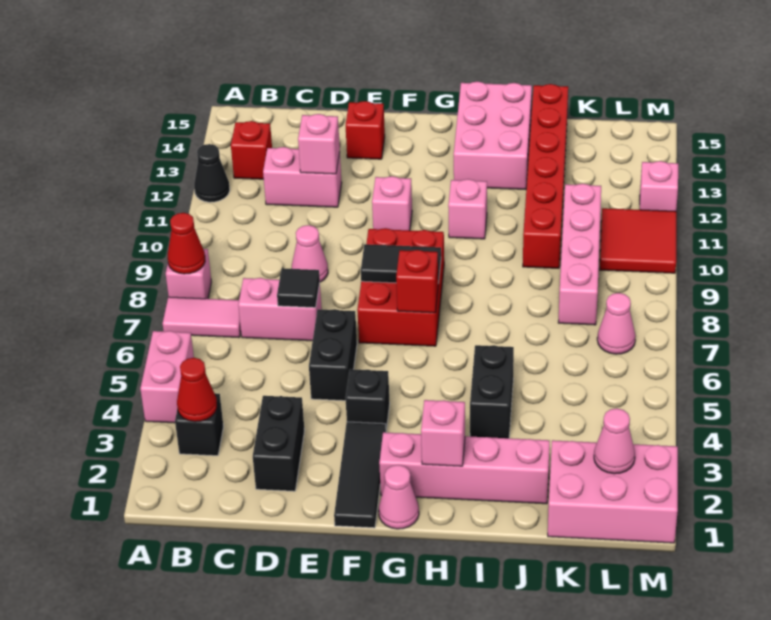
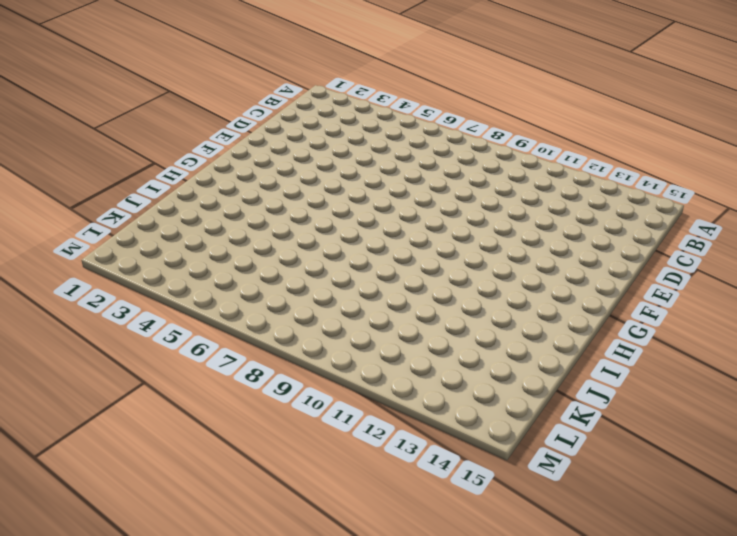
none -> pink 1x2 brick [140,331,194,423]
none -> pink 1x2 tile [163,297,241,338]
none -> pink 1x1 brick [166,249,211,299]
none -> black 1x1 cone [194,144,230,202]

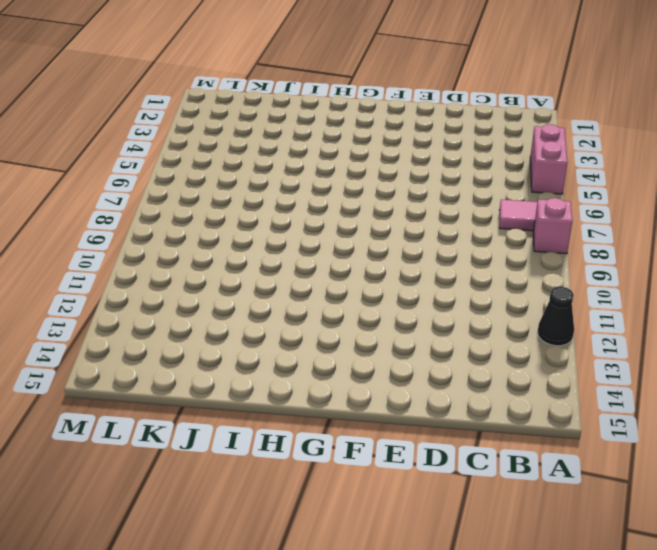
none -> black 1x1 brick [175,393,223,456]
none -> red 1x1 brick [231,121,272,179]
none -> pink 1x2 brick [238,278,322,341]
none -> pink 1x2 brick [263,147,342,207]

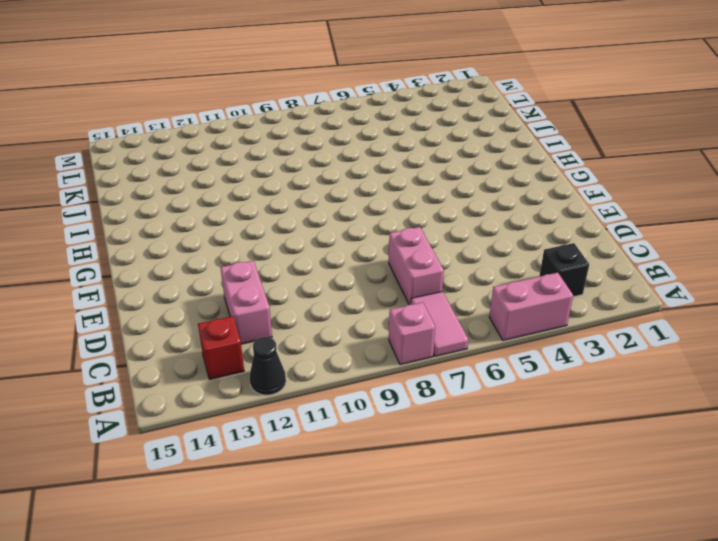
none -> black 1x2 brick [253,396,305,491]
none -> pink 1x1 cone [292,225,328,282]
none -> black 1x2 brick [309,309,357,401]
none -> red 1x1 brick [346,101,385,159]

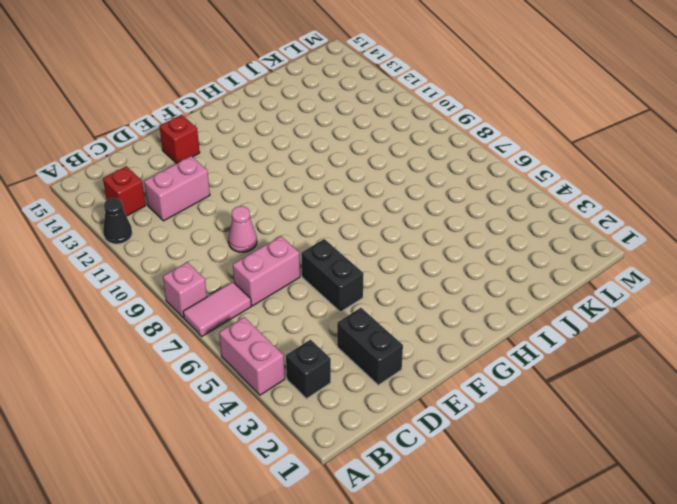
none -> black 1x3 tile [334,422,386,528]
none -> black 1x1 brick [345,369,390,430]
none -> red 2x3 brick [357,228,444,346]
none -> pink 1x1 brick [372,176,412,230]

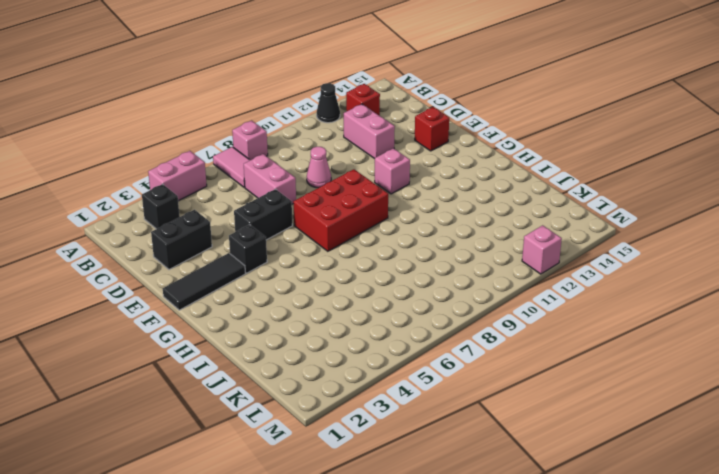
none -> pink 1x1 cone [379,465,419,529]
none -> pink 1x4 brick [379,432,550,504]
none -> pink 1x1 brick [448,179,487,239]
none -> pink 2x3 brick [454,81,532,189]

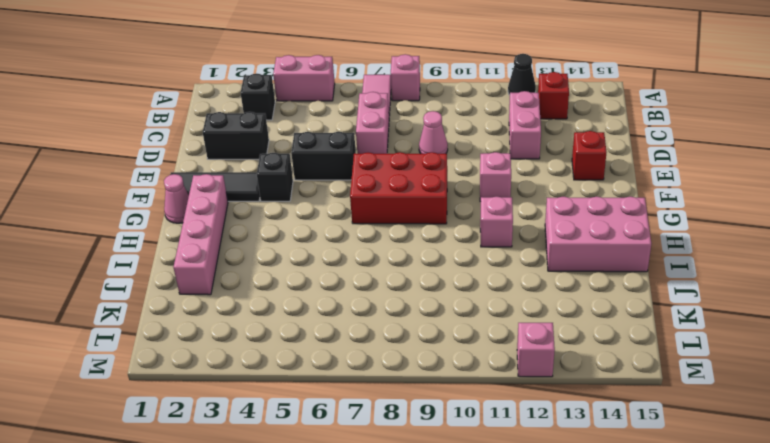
none -> black 1x2 brick [470,345,514,438]
none -> red 1x6 brick [523,84,568,268]
none -> pink 2x3 brick [548,440,678,543]
none -> pink 1x4 brick [558,184,601,325]

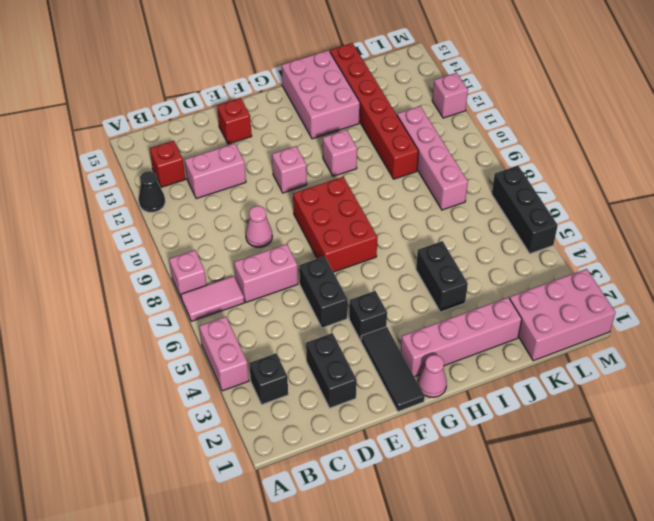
black 1x3 brick [492,166,558,254] -> none
none -> pink 1x1 cone [597,293,636,354]
none -> red 2x2 tile [600,208,676,273]
none -> red 1x1 cone [168,213,205,274]
none -> red 1x1 cone [177,358,217,422]

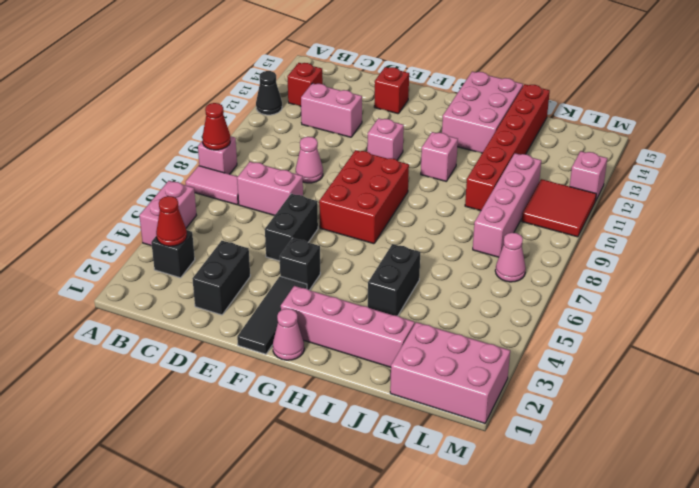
none -> black 1x1 tile [277,268,320,308]
none -> pink 1x1 brick [298,114,340,174]
none -> black 1x2 tile [361,244,441,283]
none -> red 1x1 brick [396,250,438,313]

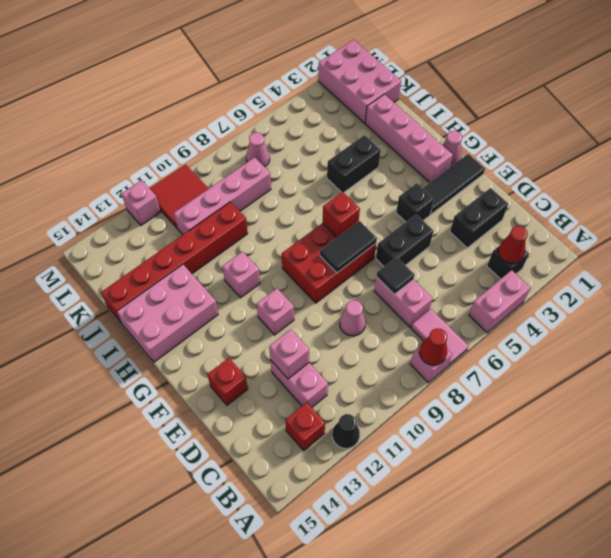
black 1x2 tile [320,221,377,273] -> black 1x2 tile turned to [361,244,441,283]
none -> pink 1x1 brick [421,400,465,466]
none -> pink 1x1 cone [594,408,635,474]

